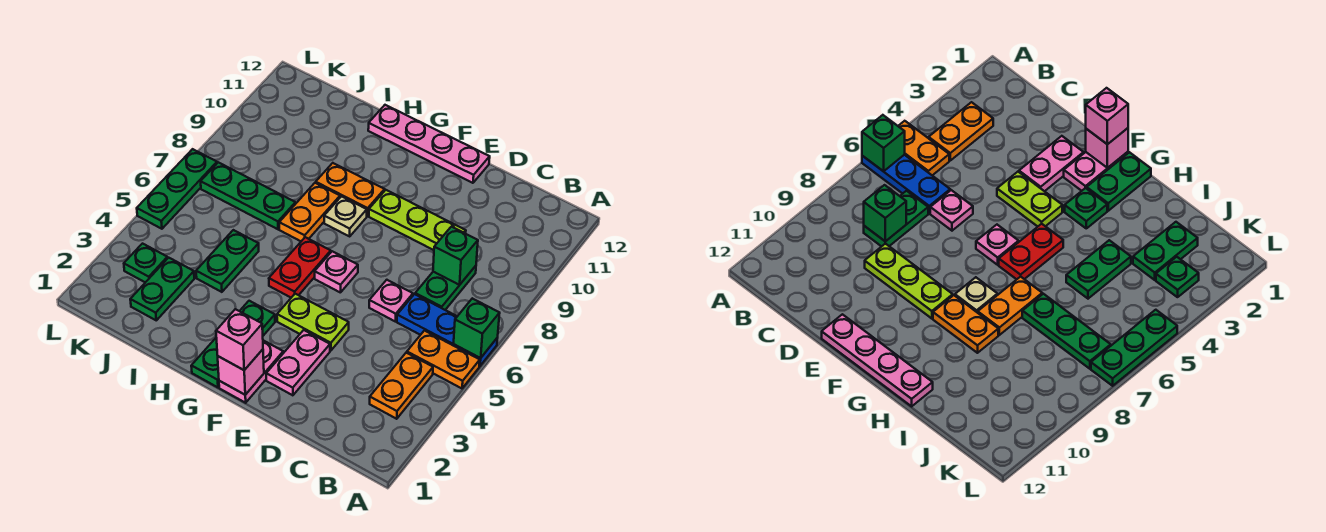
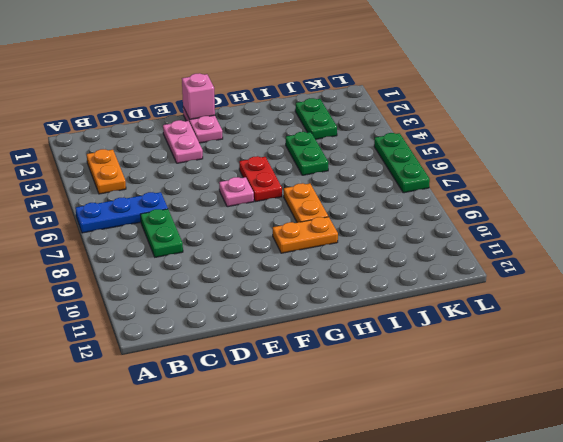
none -> orange 1x2 plate [407,331,480,388]
none -> pink 1x1 plate [369,280,413,322]
none -> lime 1x3 plate [369,190,466,250]

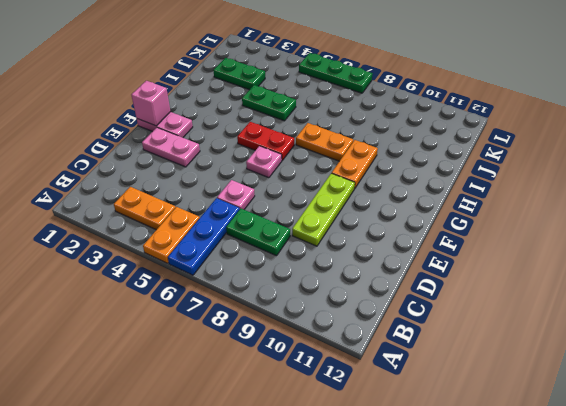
none -> lime 1x2 plate [277,294,349,351]
none -> pink 1x4 plate [368,105,490,183]
none -> green 1x2 plate [191,338,219,387]

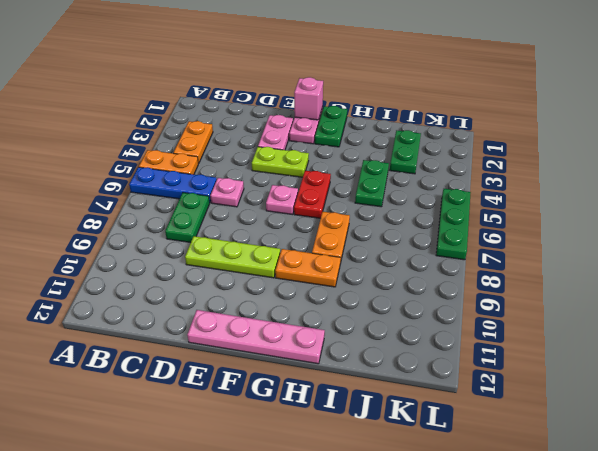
none -> green 1x1 plate [240,301,275,336]
none -> tan 1x1 plate [324,196,367,236]
none -> green 1x3 plate [201,162,295,229]

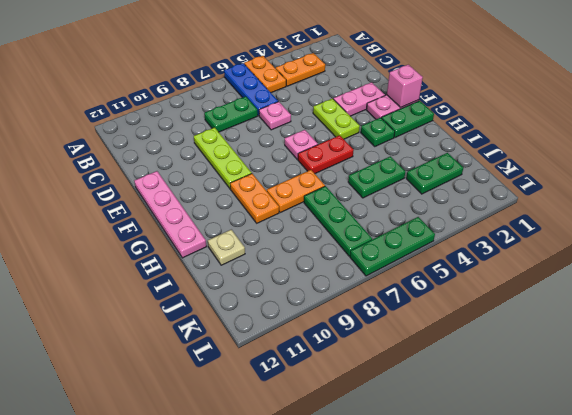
tan 1x1 plate [208,229,245,265] -> tan 1x1 plate moved to [324,196,367,236]
none -> green 1x1 plate [124,244,168,282]
none -> green 1x1 brick [454,298,500,358]
none -> green 1x1 brick [433,227,478,285]

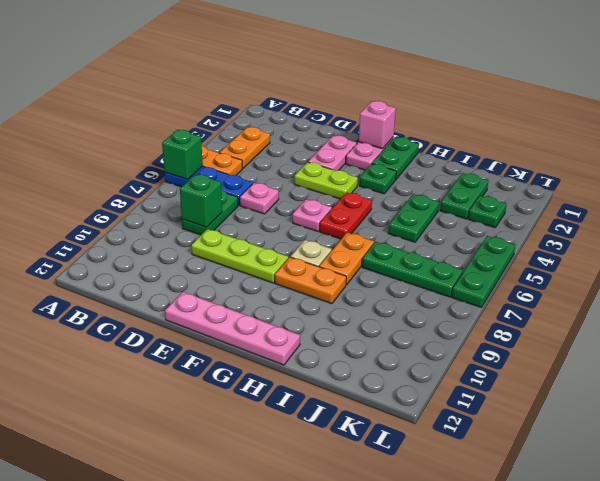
none -> pink 1x1 brick [216,309,263,370]

